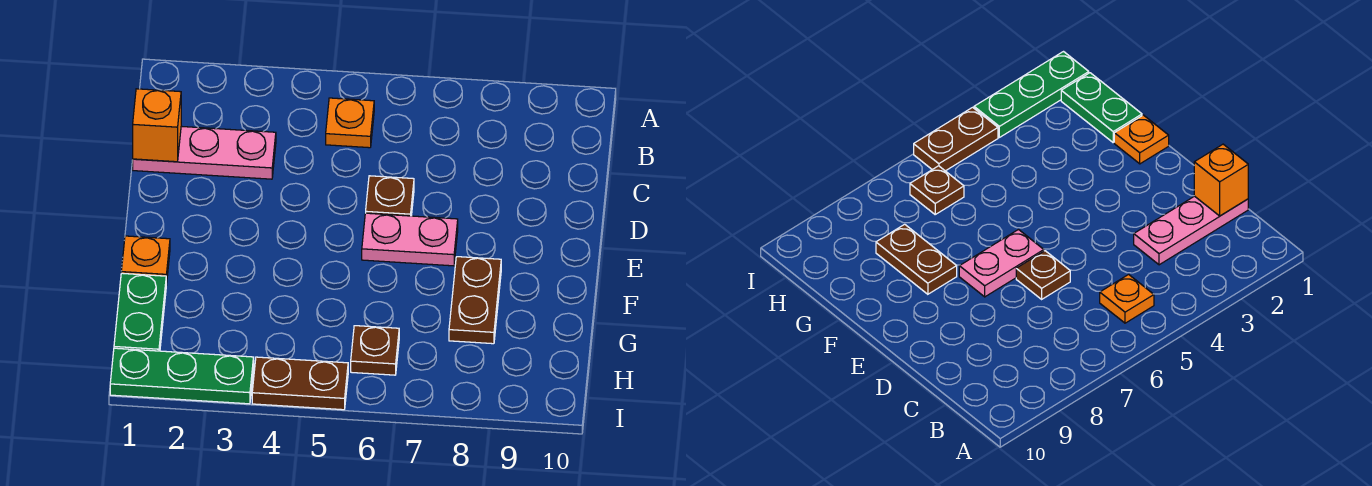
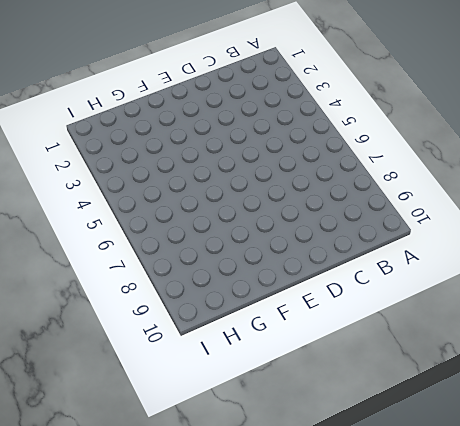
none -> orange 1x1 plate [326,98,374,148]
none -> pink 1x3 plate [133,126,276,179]

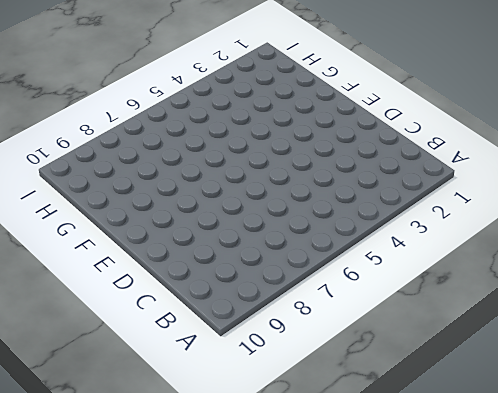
none -> orange 1x1 plate [326,98,374,148]
none -> pink 1x3 plate [133,126,276,179]

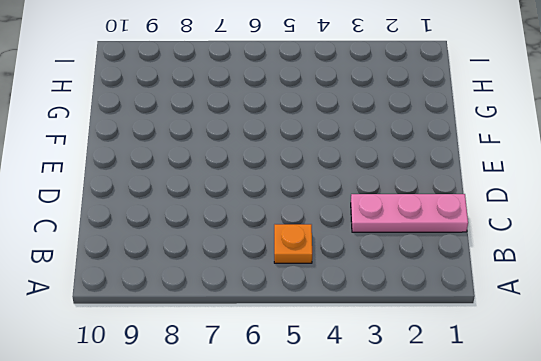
none -> brown 1x1 plate [366,176,414,216]
none -> pink 1x2 plate [362,213,458,266]

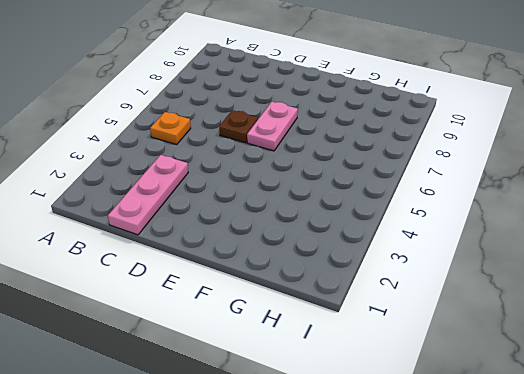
none -> orange 1x1 plate [121,236,170,285]
none -> brown 1x2 plate [449,257,501,344]

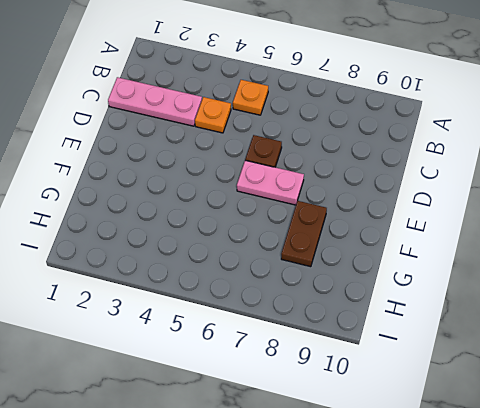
orange 1x1 plate [195,97,231,133] -> orange 1x1 plate moved to [121,236,170,285]
none -> green 1x2 plate [114,273,166,351]
none -> brown 1x1 plate [351,326,399,375]

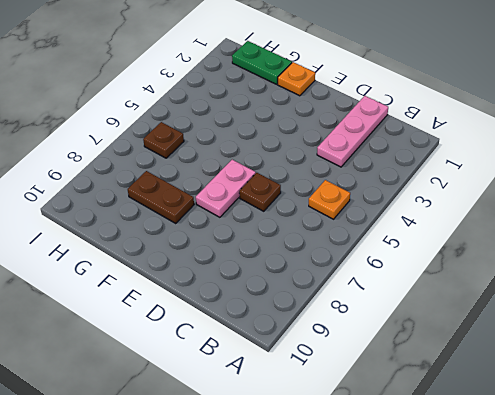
none -> green 1x3 plate [110,348,254,404]
none -> brown 1x2 plate [252,357,348,410]

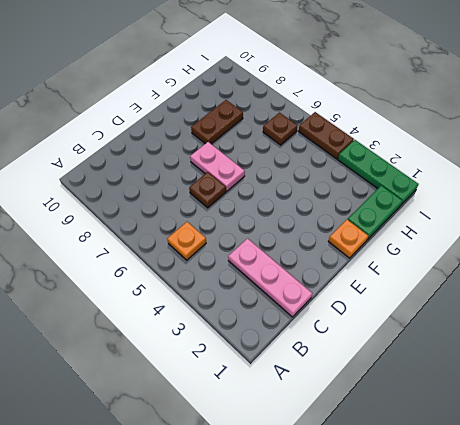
none -> orange 1x1 brick [133,89,181,162]

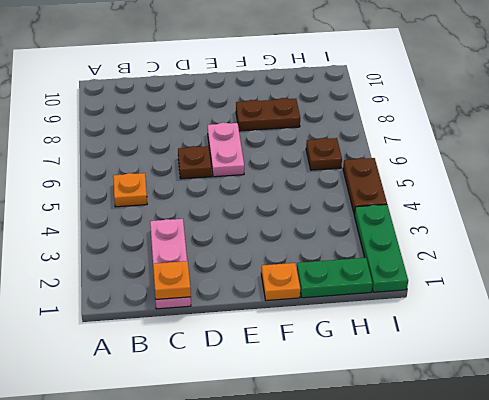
orange 1x1 plate [153,261,191,299] -> orange 1x1 brick [133,89,181,162]

